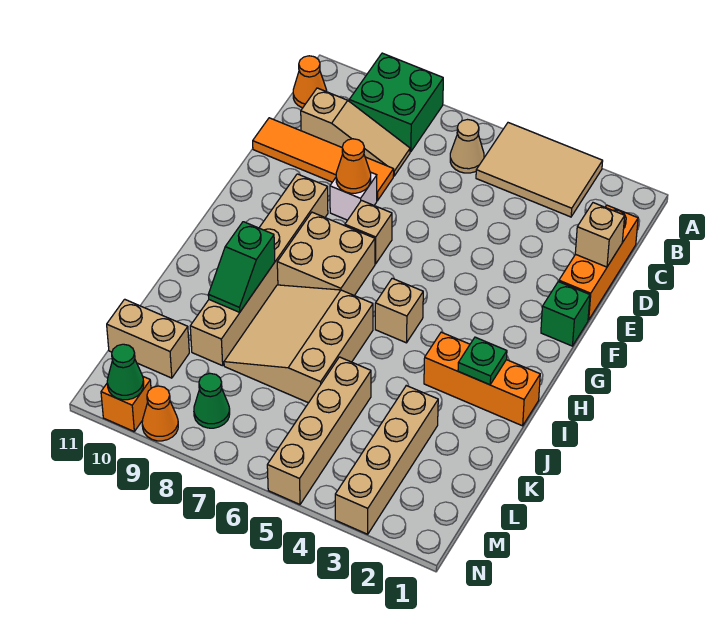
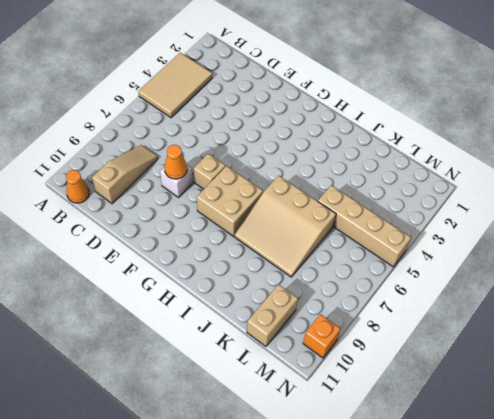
none -> green 2x2 brick [349,53,443,152]
none -> tan 1x1 cone [450,120,484,173]
none -> orange 1x3 brick [559,205,638,320]

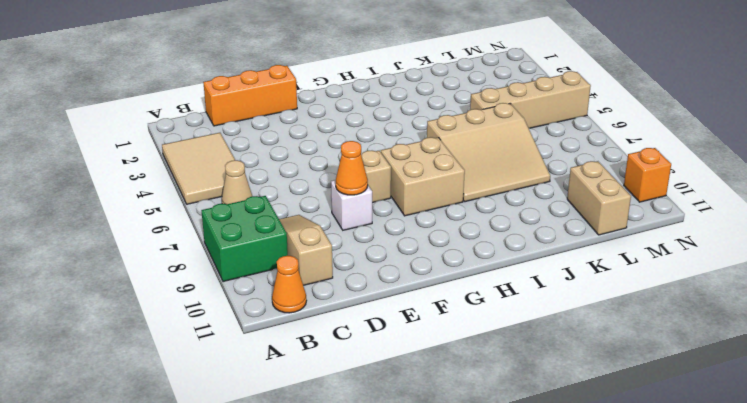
none -> orange 1x4 tile [253,118,394,201]
none -> green 1x1 brick [541,282,590,346]
none -> tan 1x6 brick [190,174,328,366]

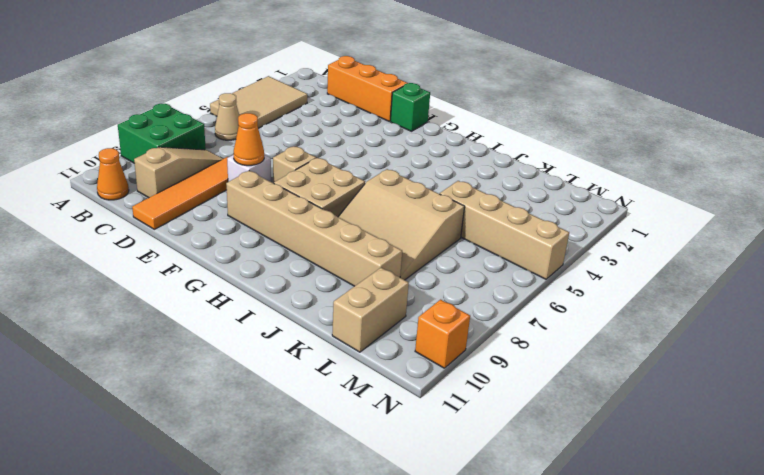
none -> tan 1x1 brick [375,278,423,343]
none -> orange 1x3 brick [424,332,540,426]
none -> tan 1x4 brick [335,386,438,534]

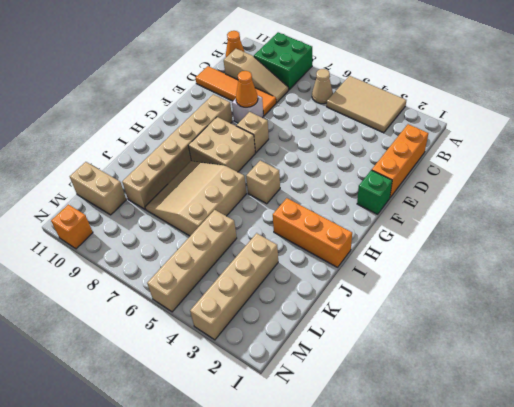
none -> green 1x1 cone [194,373,230,428]
none -> orange 1x1 cone [142,386,178,441]
none -> tan 1x1 brick [575,203,625,267]

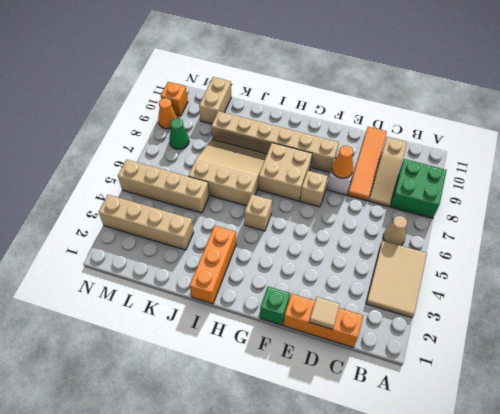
tan 1x1 tile [309,297,340,329] -> tan 1x1 brick [575,203,625,267]
none -> orange 1x1 cone [293,56,327,108]
none -> green 1x1 plate [458,337,507,385]
none -> green 1x2 slope [208,222,275,312]

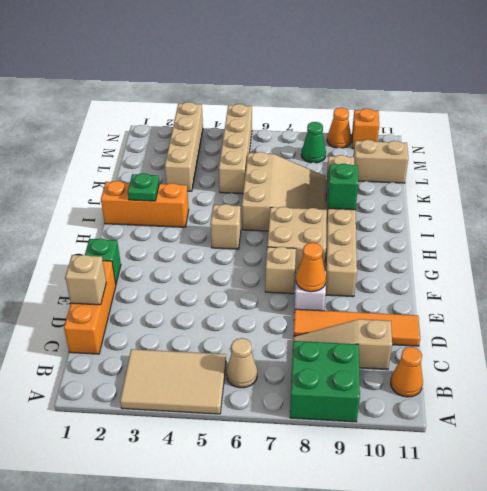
none -> green 1x1 cone [107,344,144,400]

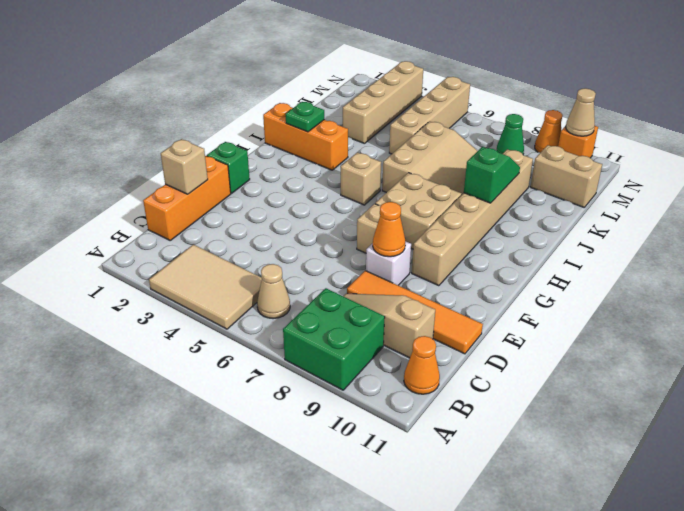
tan 1x1 cone [566,88,596,136] -> green 1x1 cone [107,344,144,400]

